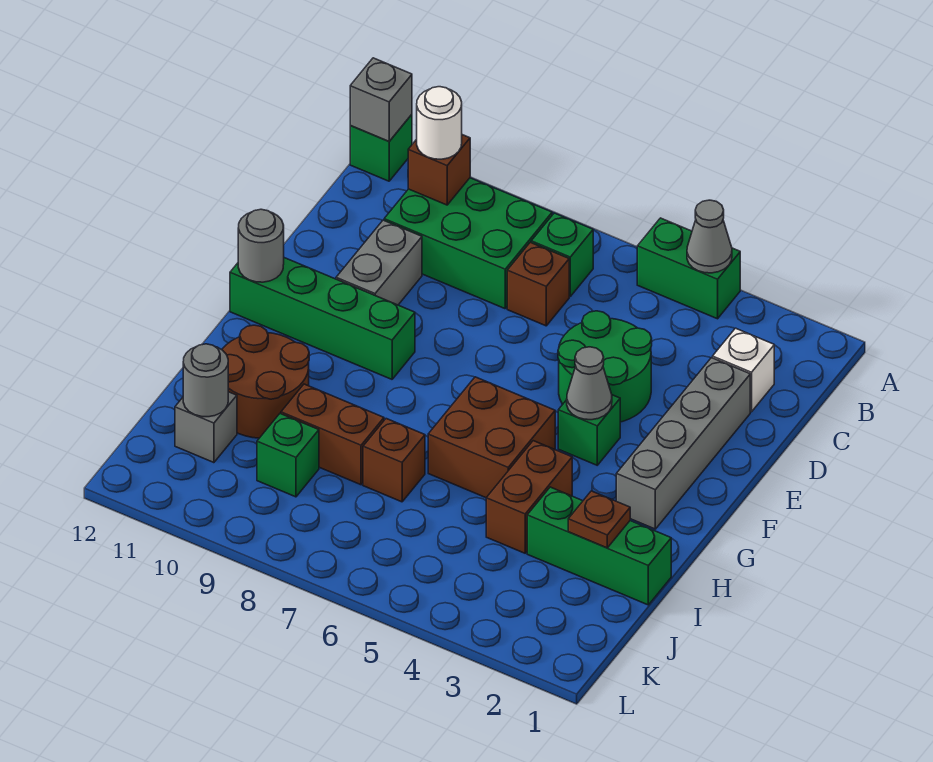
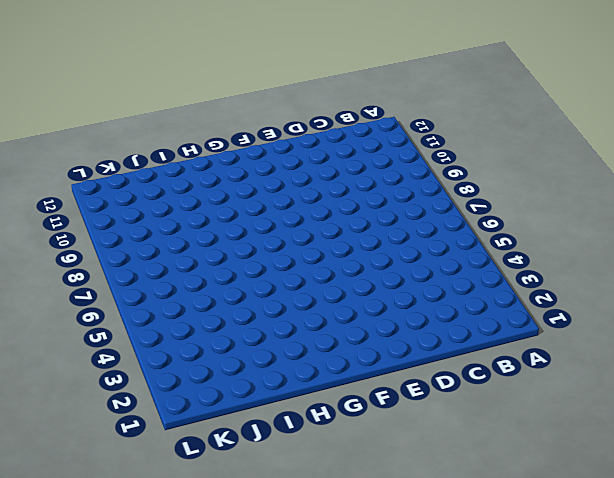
none -> green 1x2 brick [637,218,740,319]
none -> green 1x1 brick [350,115,412,181]
none -> green 1x1 brick [531,213,593,296]

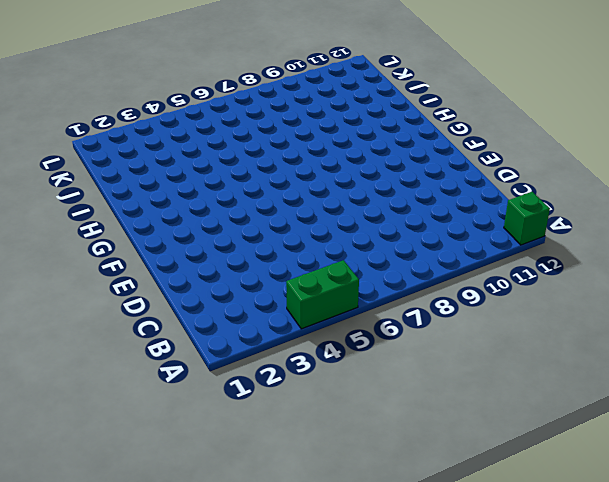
none -> green 1x1 brick [531,213,593,296]
none -> green 2x3 brick [384,178,552,309]
none -> white 1x1 brick [713,328,774,412]

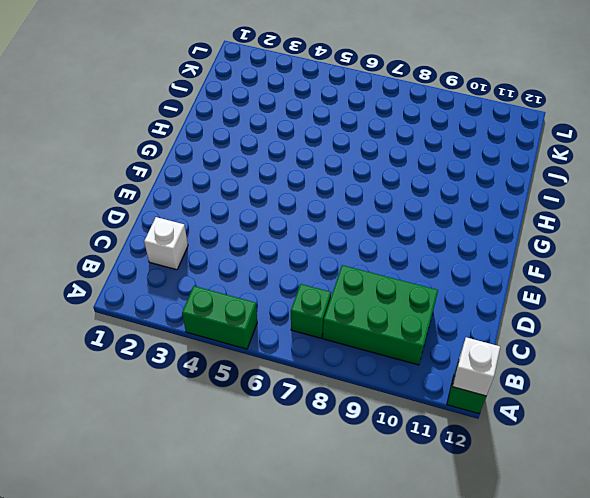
white 1x1 brick [453,337,500,396] -> grey 1x1 brick [350,58,412,141]
none -> brown 1x1 brick [507,242,569,326]
none -> grey 1x4 brick [616,358,750,529]
none -> green 2x2 round brick [558,311,652,422]

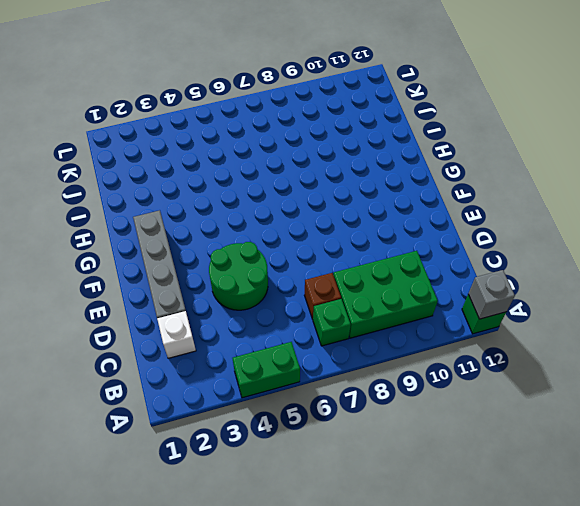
none -> grey 1x2 brick [336,220,422,305]
none -> green 1x1 brick [558,395,620,465]
none -> green 1x4 brick [230,258,415,379]

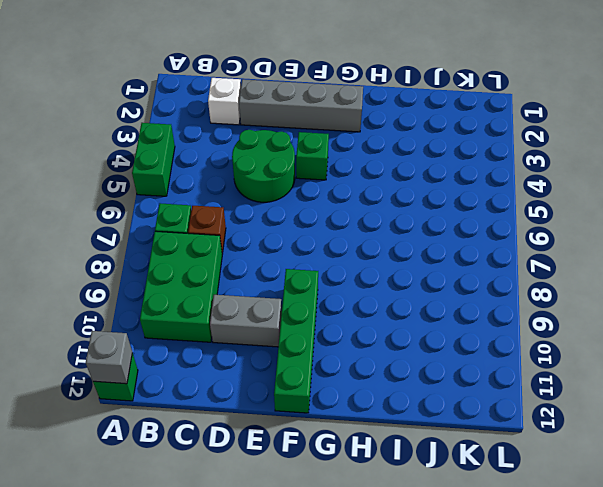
none -> brown 2x2 brick [428,377,555,498]
none -> brown 1x2 brick [486,441,572,553]
none -> brown 2x2 round brick [222,325,309,438]

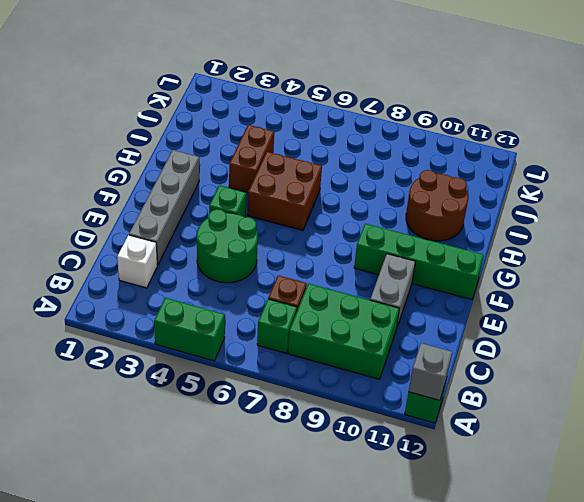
none -> green 1x3 brick [527,487,671,605]
none -> brown 1x1 brick [363,419,425,502]
none -> brown 1x2 brick [281,384,384,485]

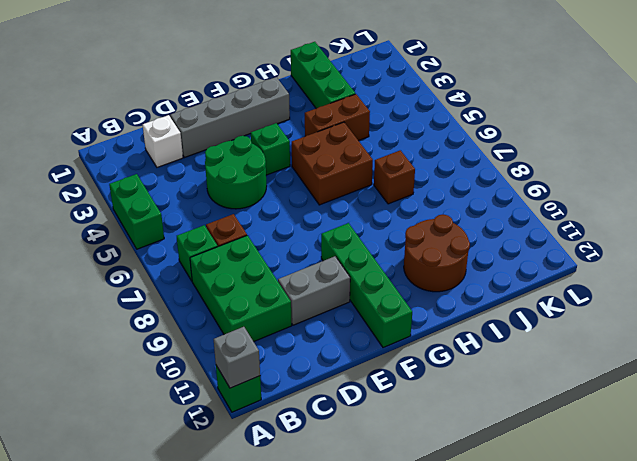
none -> brown 1x2 brick [281,384,384,485]
none -> green 1x1 brick [257,414,319,497]
none -> grey 1x1 brick [175,392,237,463]

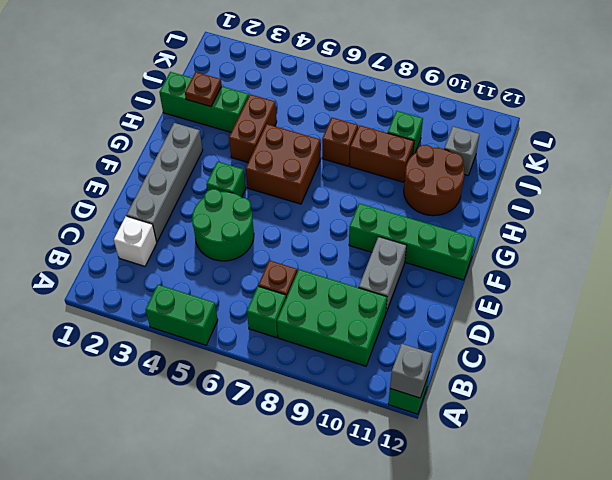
none -> grey 1x1 cone [687,200,732,273]
none -> brown 1x1 brick [408,135,470,205]
none -> grey 1x1 cone [567,347,612,420]

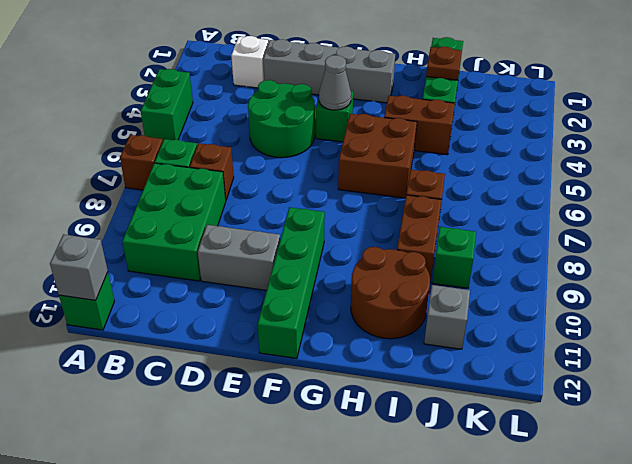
brown 1x1 brick [120,135,163,190] -> brown 1x1 brick moved to [408,135,470,205]
none -> grey 1x1 cone [687,200,732,273]
none -> grey 1x1 round brick [238,209,284,282]
none -> grey 1x1 round brick [183,344,228,417]

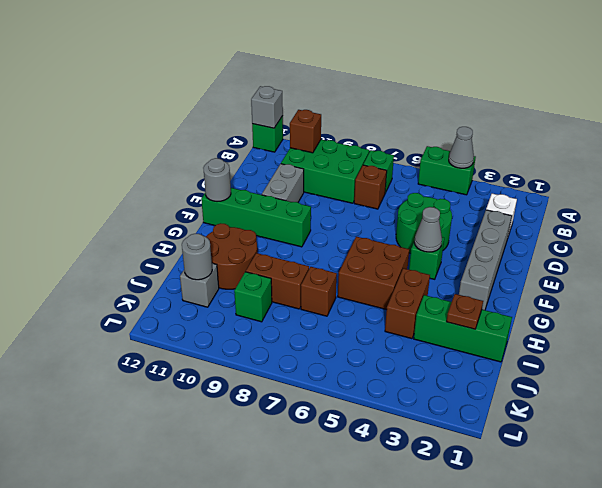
none -> white 1x1 round brick [417,87,462,159]

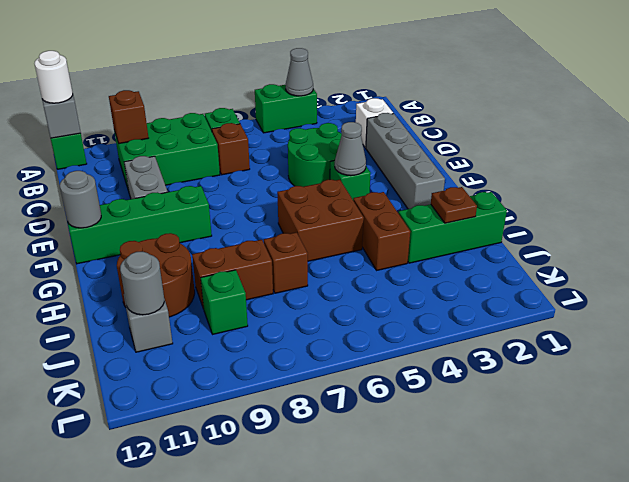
white 1x1 round brick [34,51,73,103] -> white 1x1 round brick moved to [417,87,462,159]

